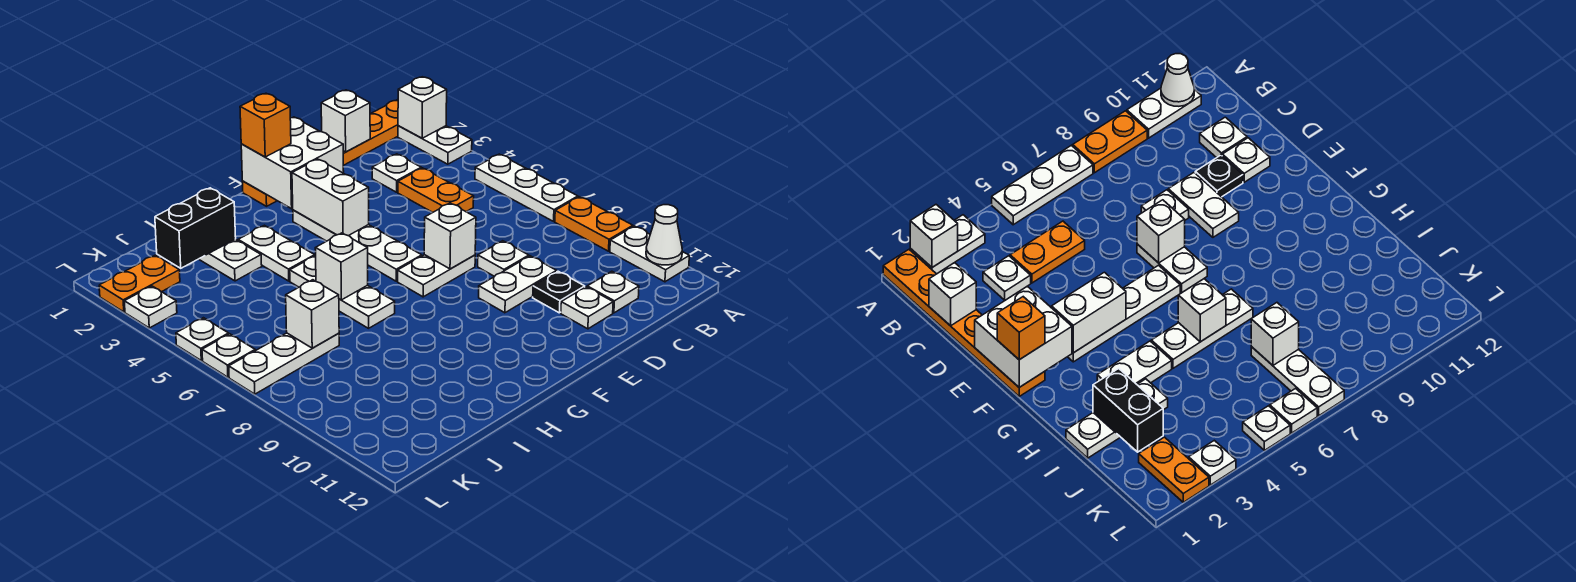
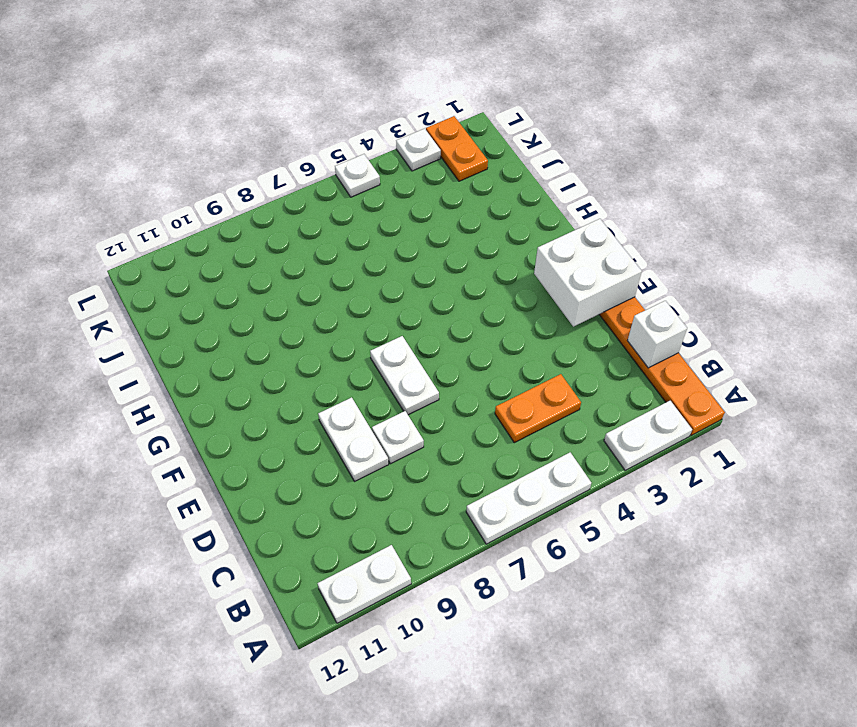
none -> orange 1x2 plate [555,197,633,251]
none -> white 1x1 plate [372,154,421,192]
none -> white 1x1 plate [587,271,639,313]
none -> black 1x1 plate [533,271,585,313]

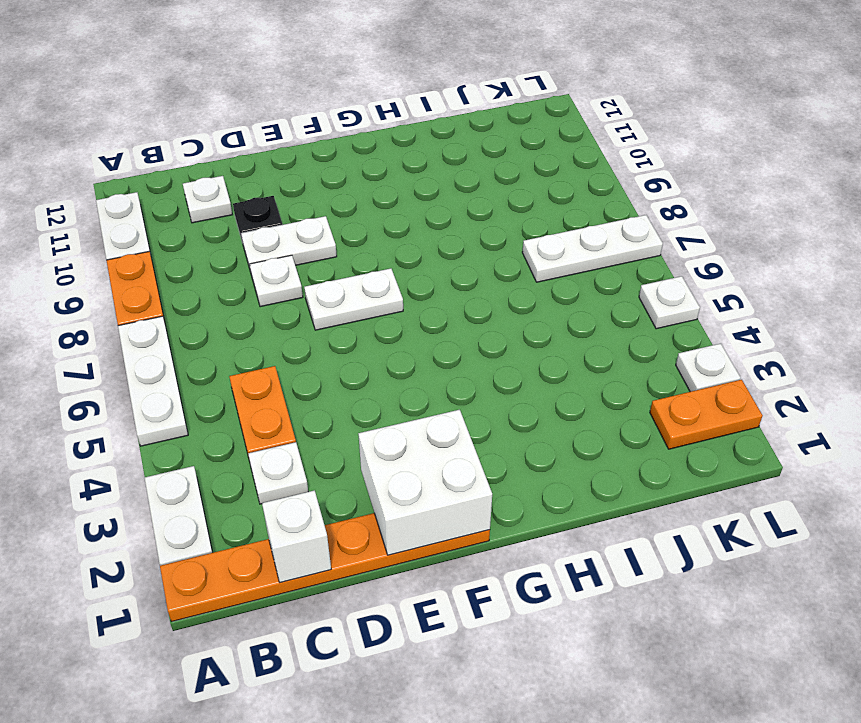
none -> white 1x1 plate [561,287,613,329]
none -> white 1x4 plate [293,210,422,281]
none -> white 1x2 plate [238,225,315,281]
none -> white 1x3 plate [290,256,395,328]

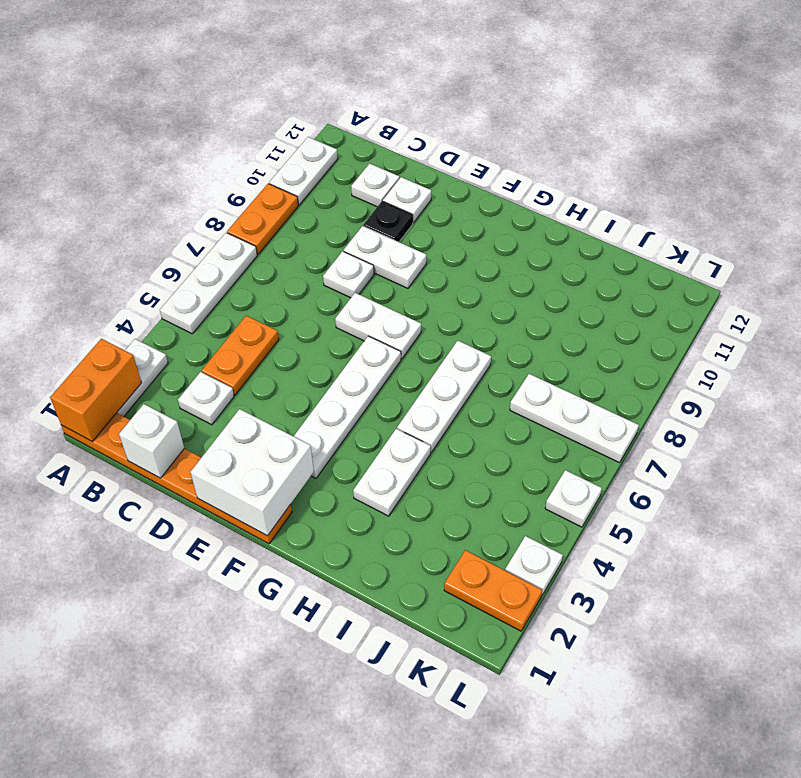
orange 1x2 brick [50,339,142,441] -> white 1x1 brick [398,77,447,138]
none -> white 1x3 plate [199,239,262,281]
none -> white 1x1 plate [202,334,255,377]
none -> white 1x1 cone [646,205,682,265]
none -> white 1x1 brick [424,203,476,269]

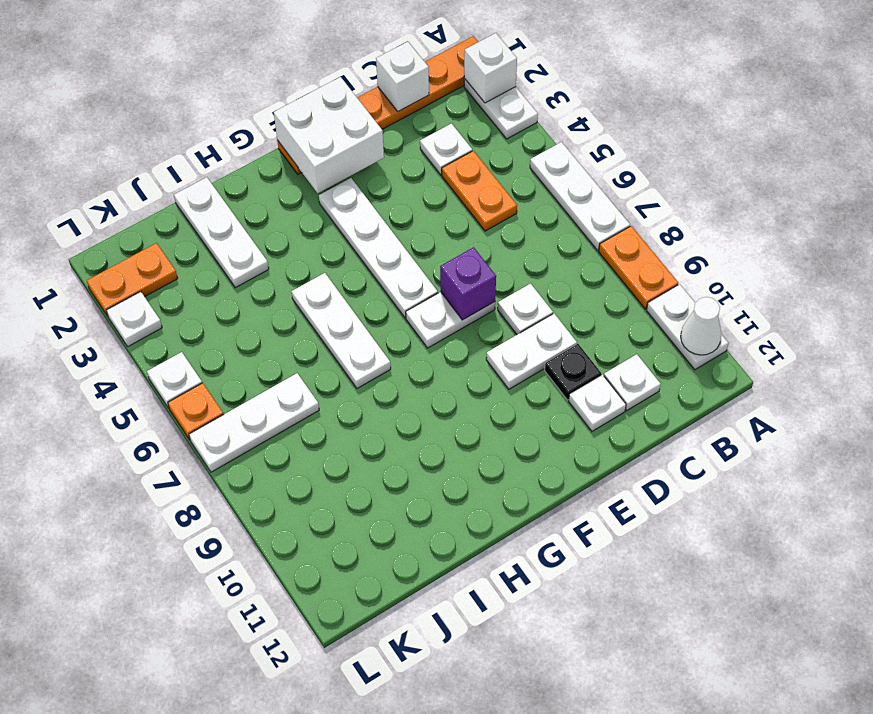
purple 1x1 brick [440,247,496,320] -> white 1x1 brick [424,203,476,269]
orange 1x1 plate [168,383,224,440] -> white 1x1 plate [202,334,255,377]
none -> white 1x2 plate [238,225,315,281]
none -> white 1x2 brick [292,159,369,236]
none -> white 1x1 brick [315,233,368,300]
none -> black 1x2 brick [155,188,236,268]

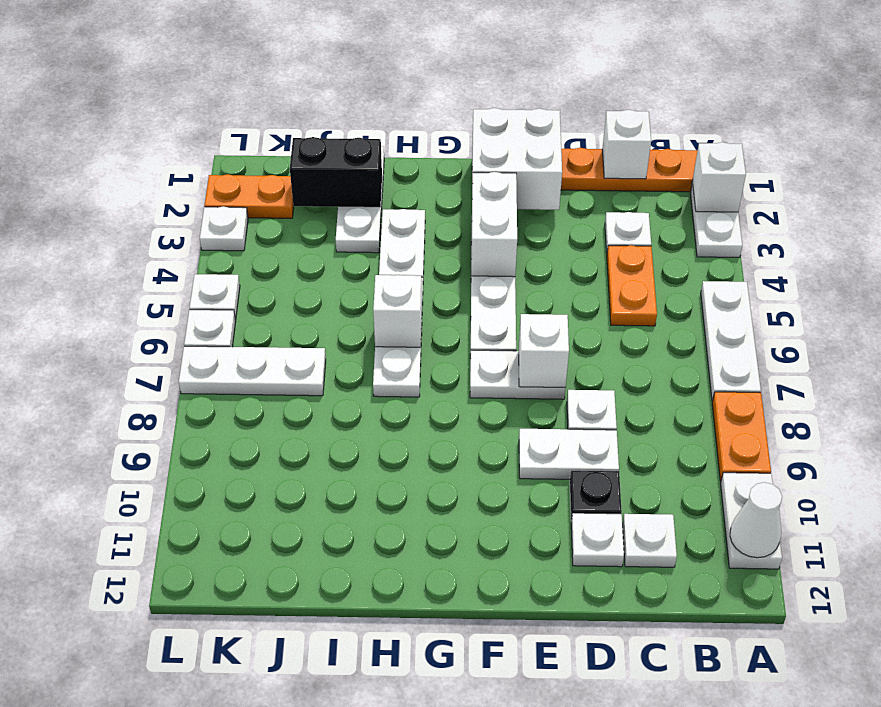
none -> white 1x1 brick [286,280,339,348]
none -> orange 1x1 brick [240,93,291,157]

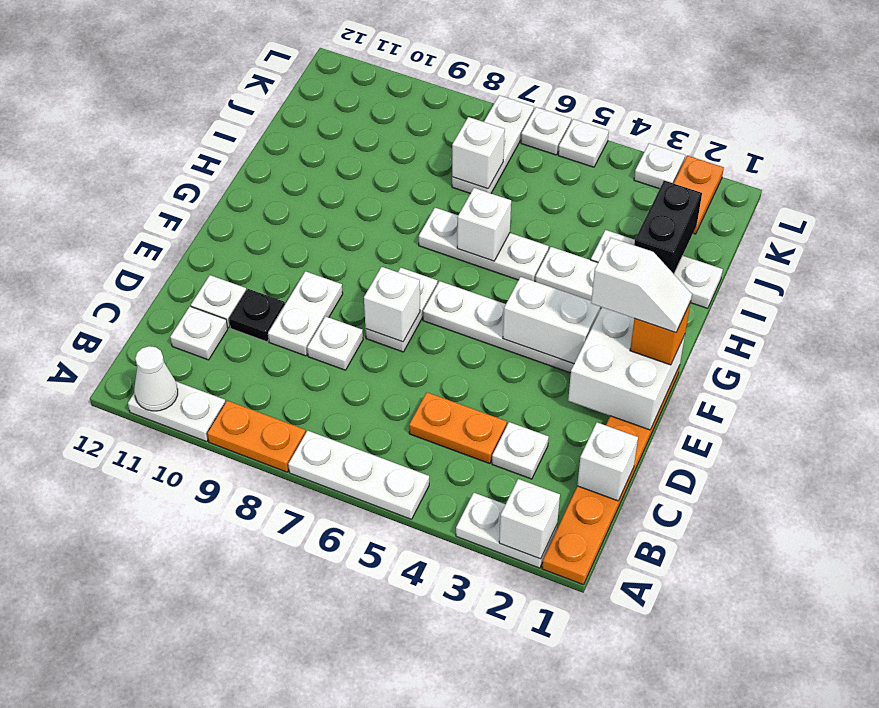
white 1x2 slope [591,238,692,333] -> none

